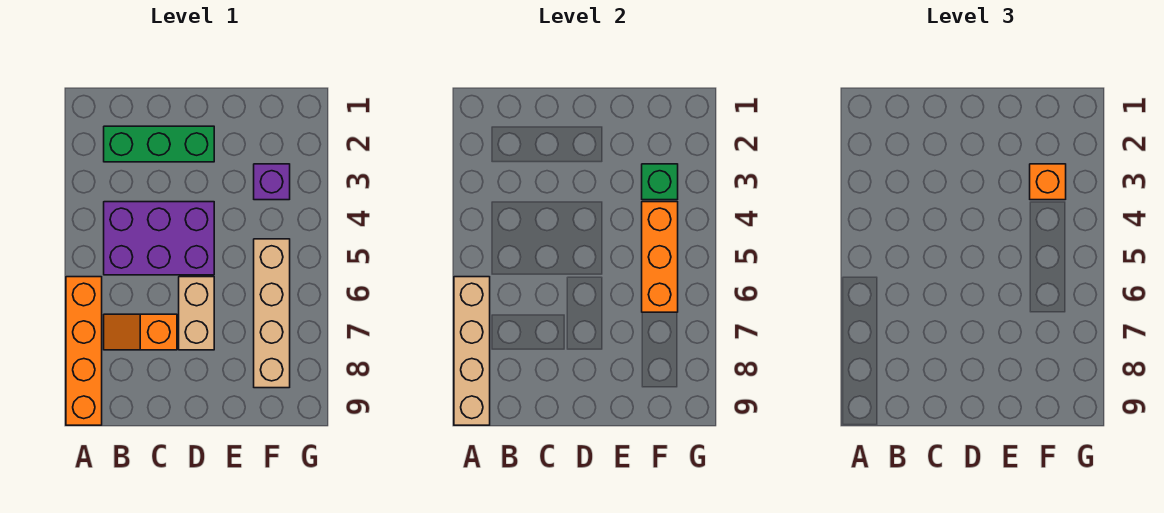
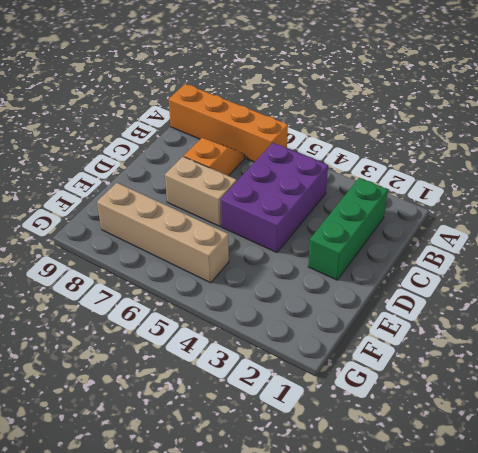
none -> purple 1x1 brick [254,164,290,200]
none -> tan 1x4 brick [454,277,490,425]

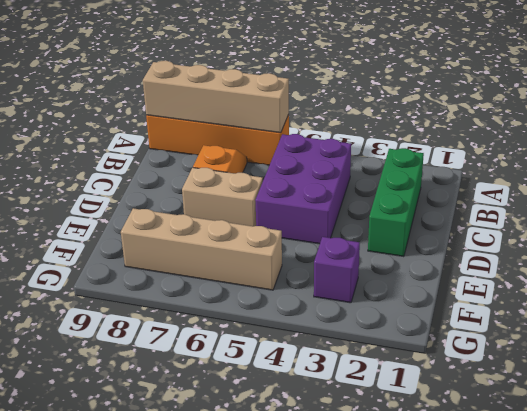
none -> green 1x1 brick [642,164,678,200]
none -> orange 1x3 brick [642,202,678,312]

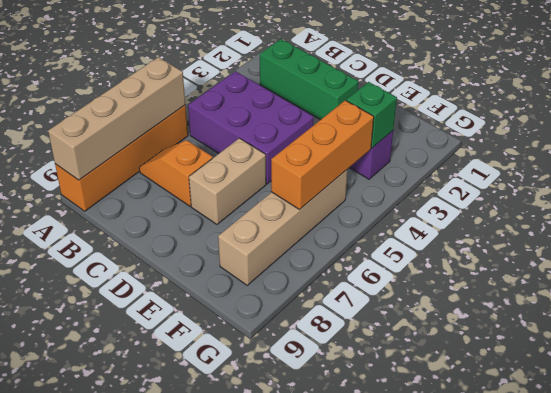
none -> orange 1x1 brick [1030,164,1066,200]

